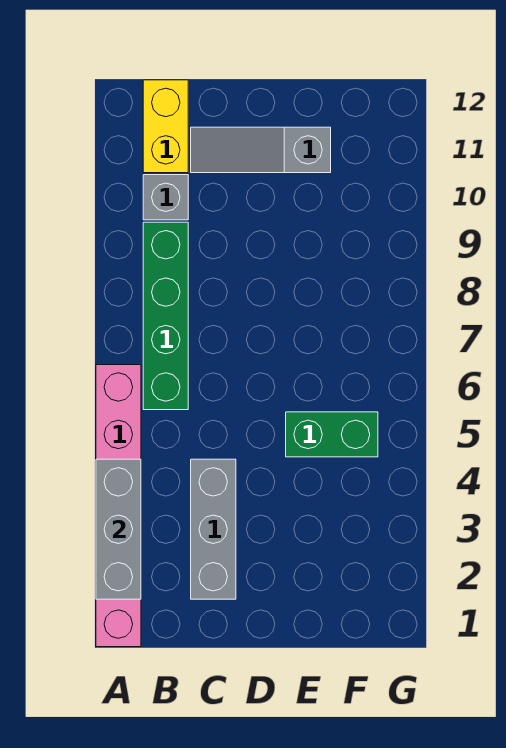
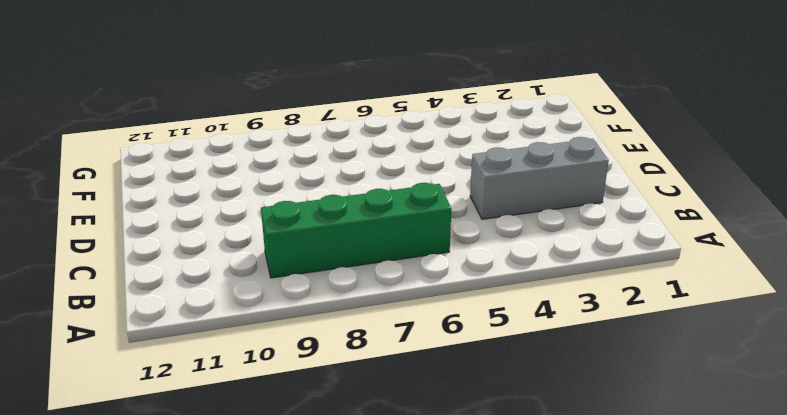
none -> pink 1x6 brick [96,365,141,647]
none -> grey 1x1 brick [143,175,188,220]

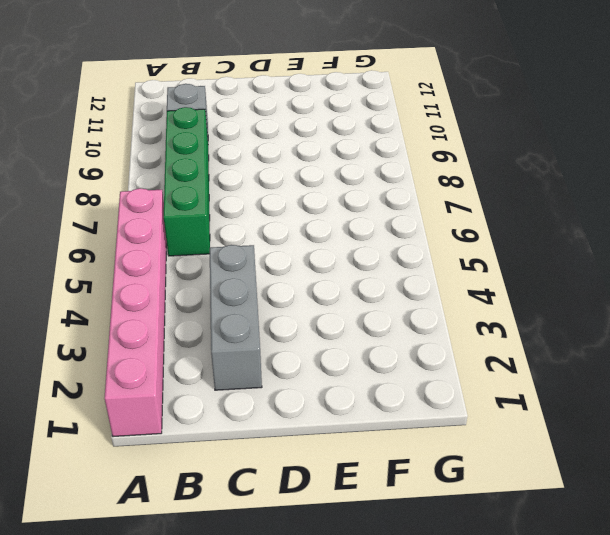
none -> yellow 1x2 brick [143,80,188,173]
none -> grey 1x3 slope [191,127,331,173]

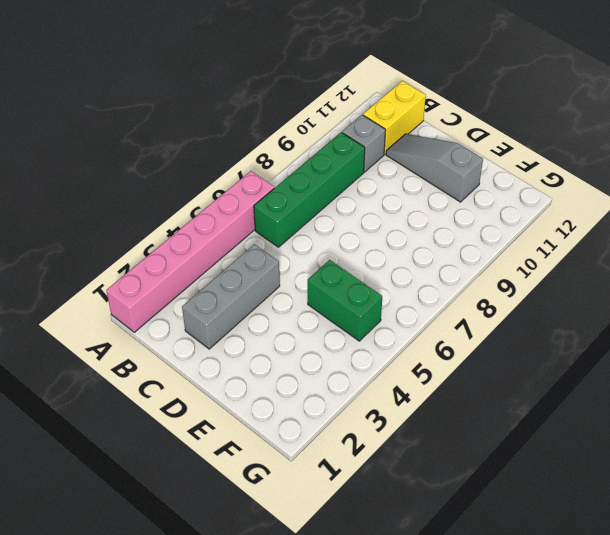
none -> grey 1x3 brick [96,459,141,599]

